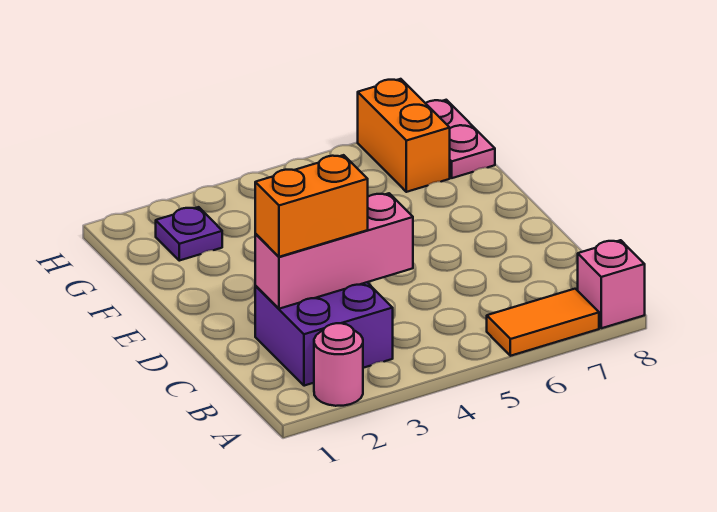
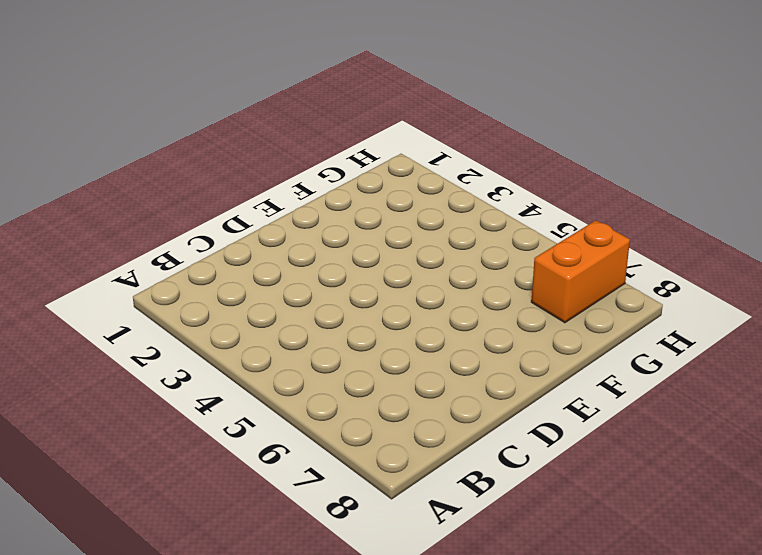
none -> pink 1x1 round brick [314,323,363,406]
none -> orange 1x2 tile [487,289,599,356]

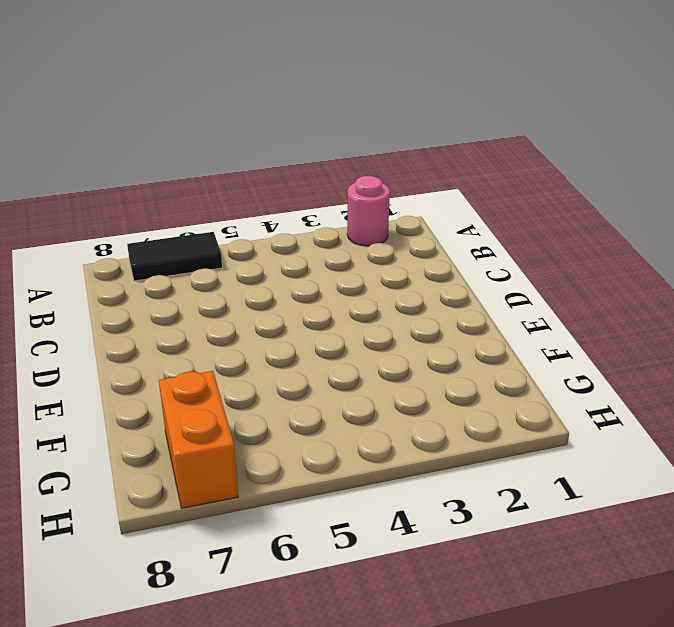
black 1x2 tile [127,232,222,281] -> orange 1x2 tile [487,289,599,356]
none -> pink 1x1 brick [578,240,645,328]
none -> purple 2x2 brick [255,282,393,386]

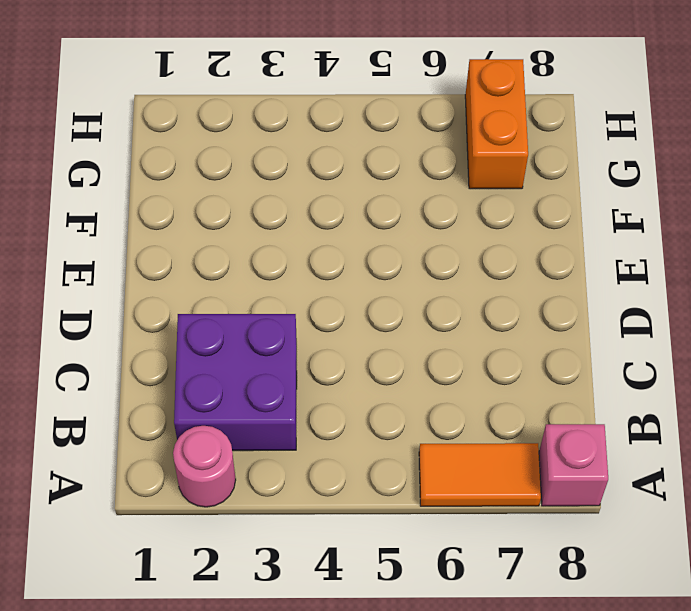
none -> purple 1x1 plate [156,207,222,261]
none -> pink 1x2 plate [426,100,495,178]

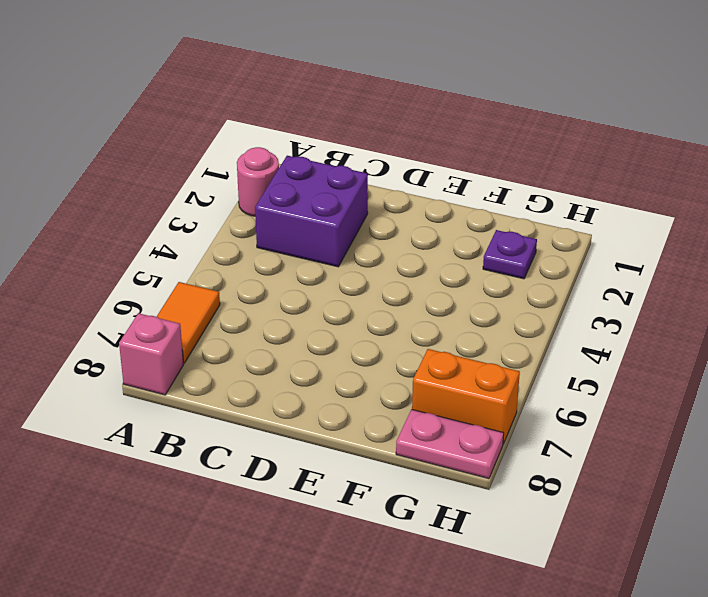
none -> pink 1x3 brick [255,193,413,309]
none -> orange 1x2 brick [255,155,368,257]

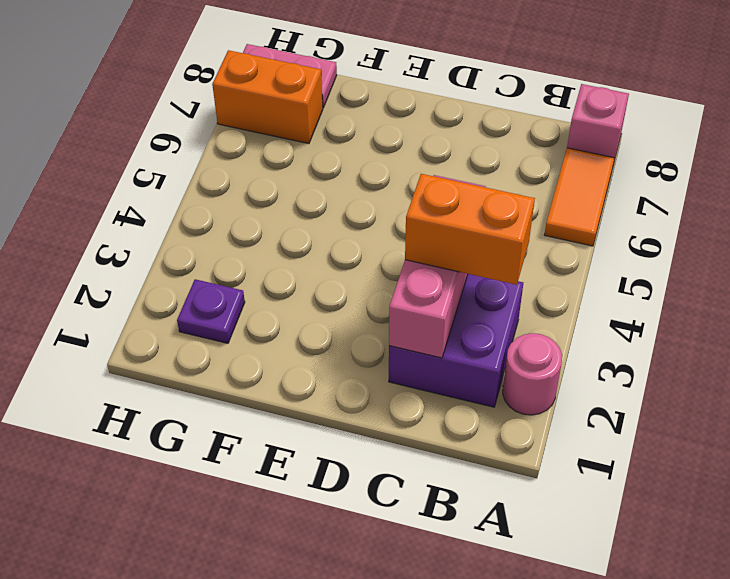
orange 1x2 brick [405,174,535,285] -> orange 1x2 brick turned to [255,155,368,257]

